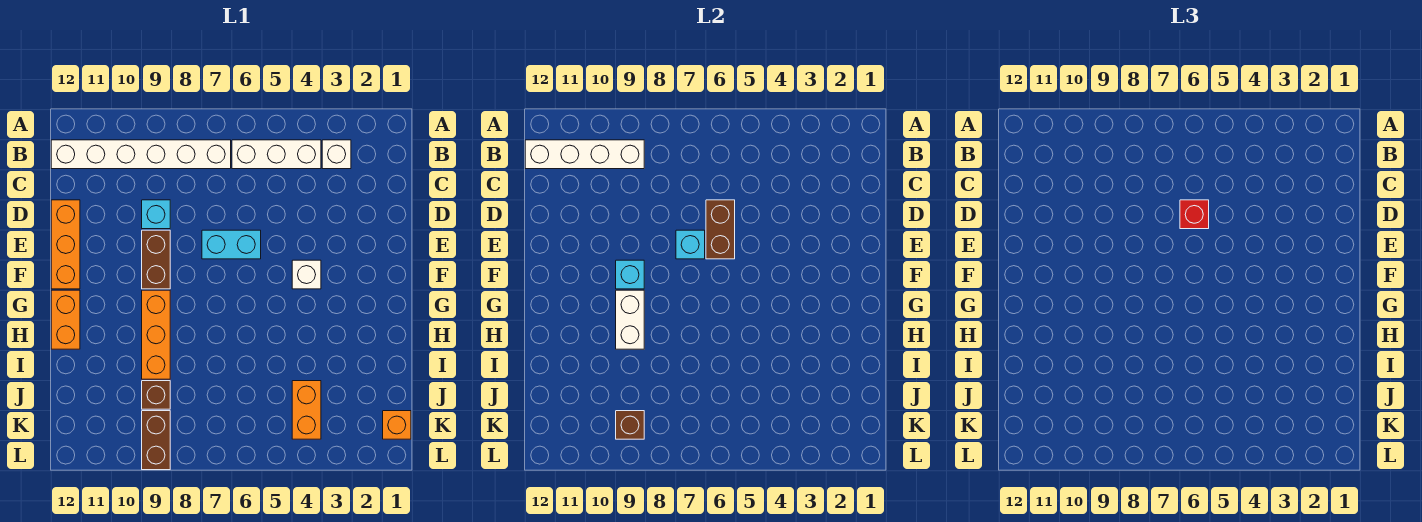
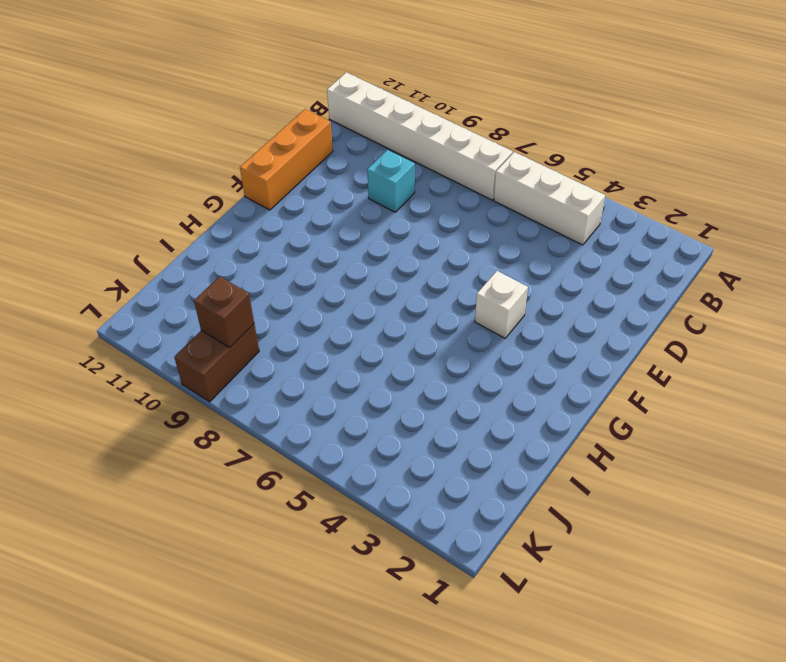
none -> white 1x1 brick [322,140,351,169]
none -> cyan 1x2 brick [202,230,261,259]
none -> brown 1x2 brick [142,230,170,289]

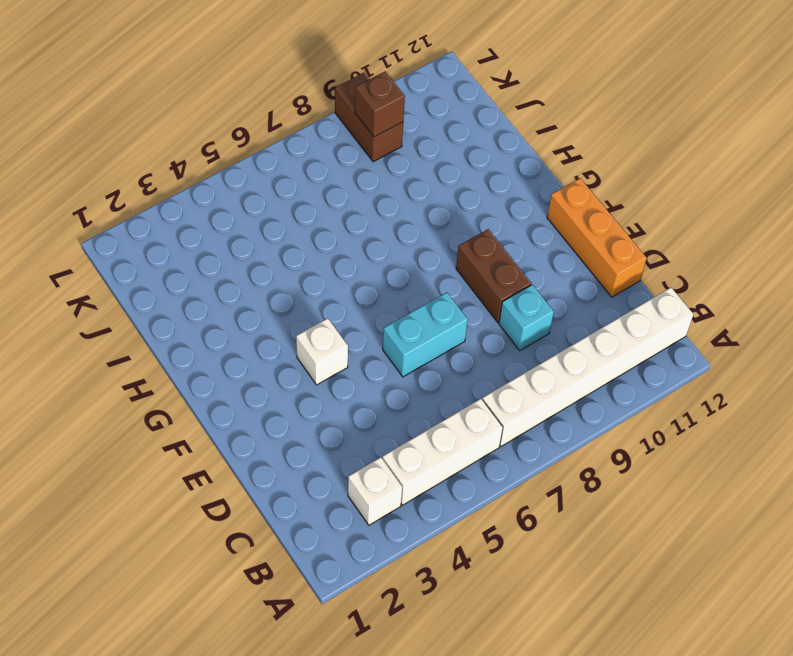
none -> orange 1x3 brick [142,290,170,379]
none -> orange 1x2 brick [51,290,80,349]
none -> orange 1x2 brick [292,381,321,439]

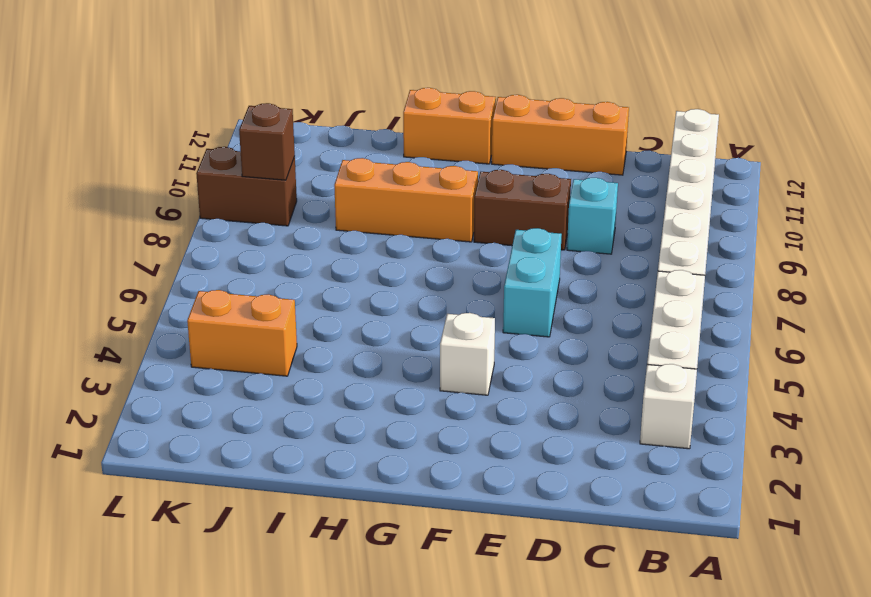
none -> brown 1x1 brick [142,381,170,409]
none -> orange 1x1 brick [383,411,411,439]
none -> white 1x4 brick [525,140,644,169]

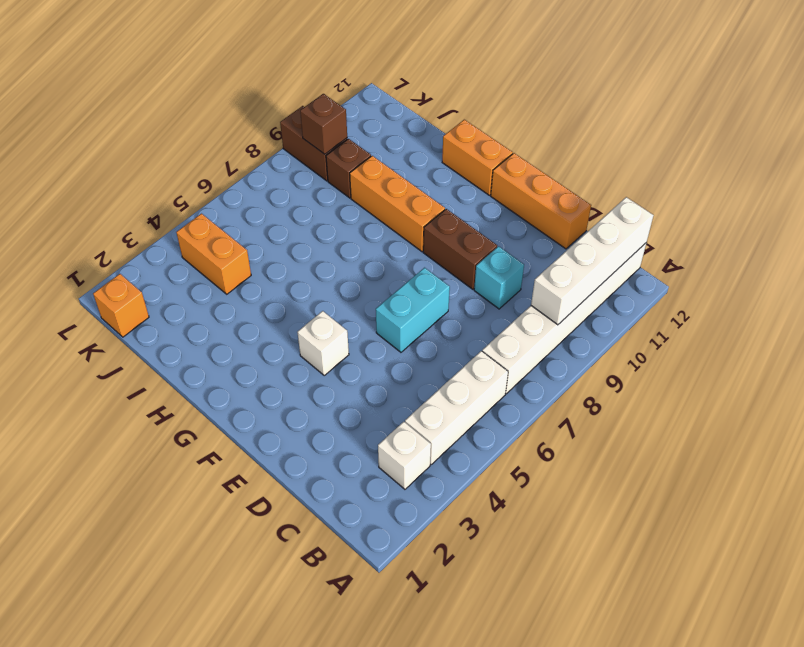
none -> brown 1x2 brick [706,200,735,259]
none -> cyan 1x1 brick [676,230,705,259]
none -> cyan 1x1 brick [616,260,644,289]

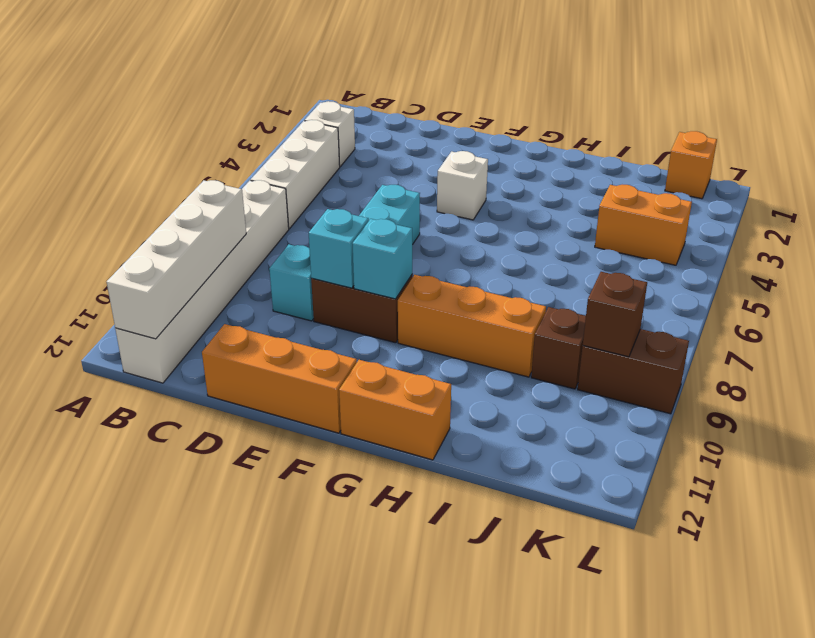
cyan 1x1 brick [309,209,369,288] -> cyan 1x1 brick moved to [676,230,705,259]
none -> brown 1x2 brick [706,200,735,259]
none -> white 1x2 brick [616,290,644,349]
none -> red 1x1 brick [1180,200,1209,229]

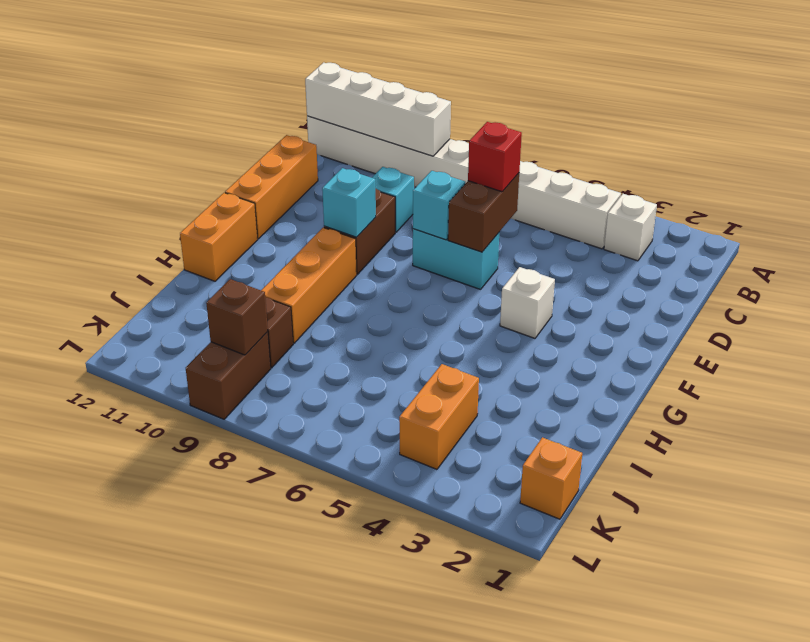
none -> white 1x2 brick [616,290,644,349]

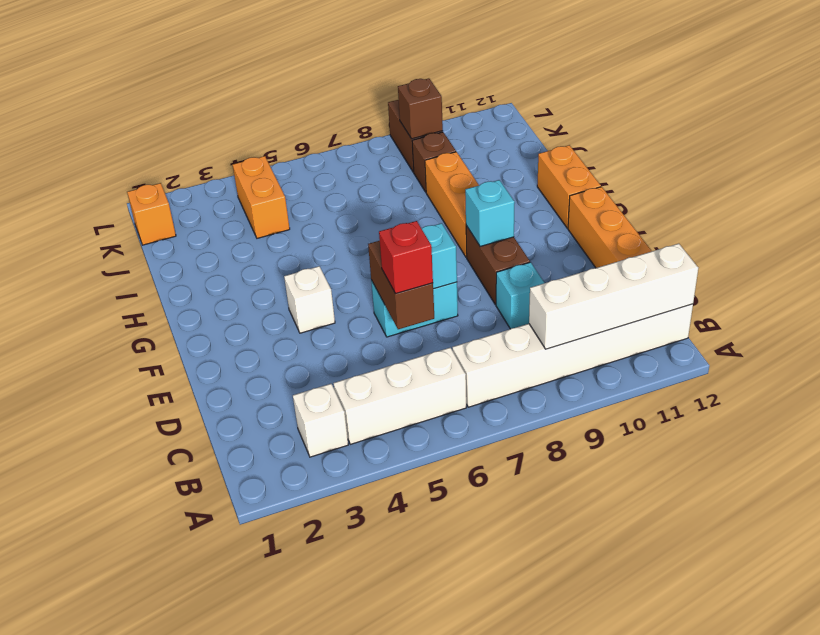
none -> white 1x2 brick [616,290,644,349]

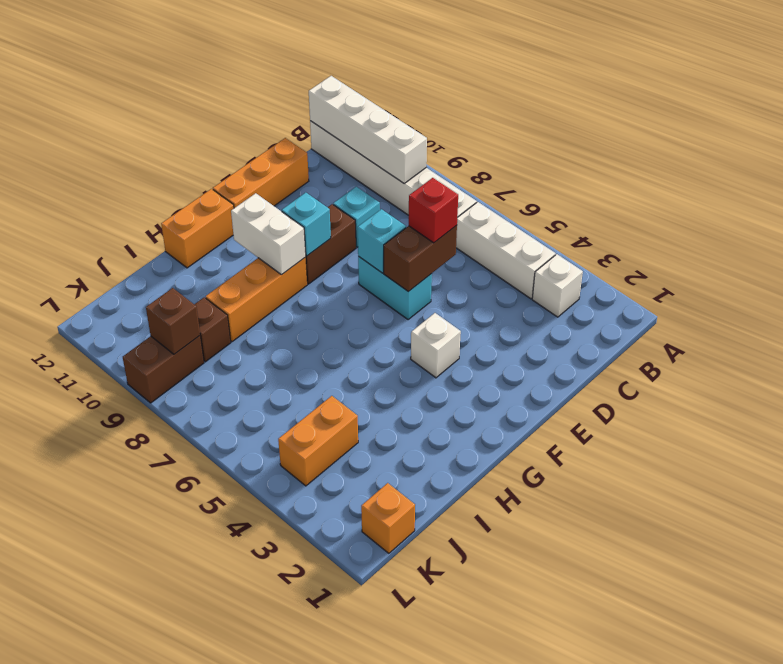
white 1x2 brick [231,193,306,275] -> white 1x2 brick turned to [616,290,644,349]

